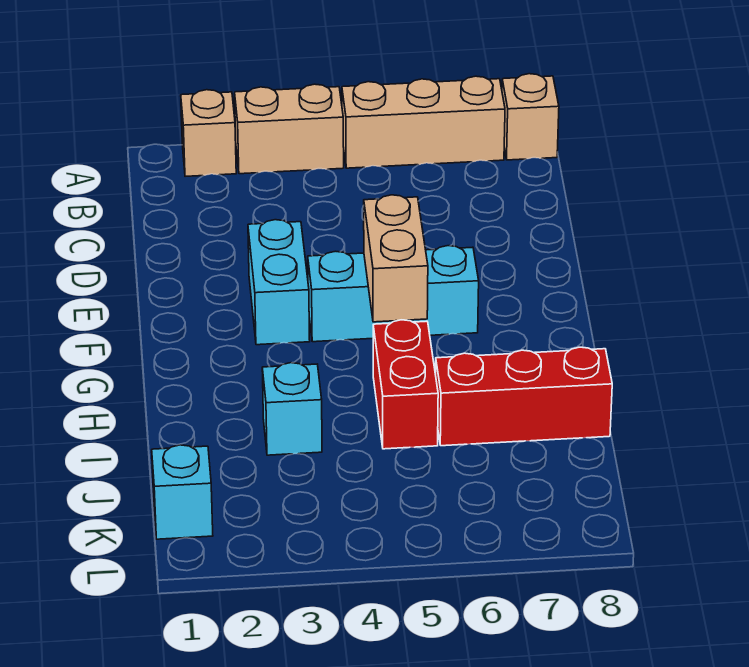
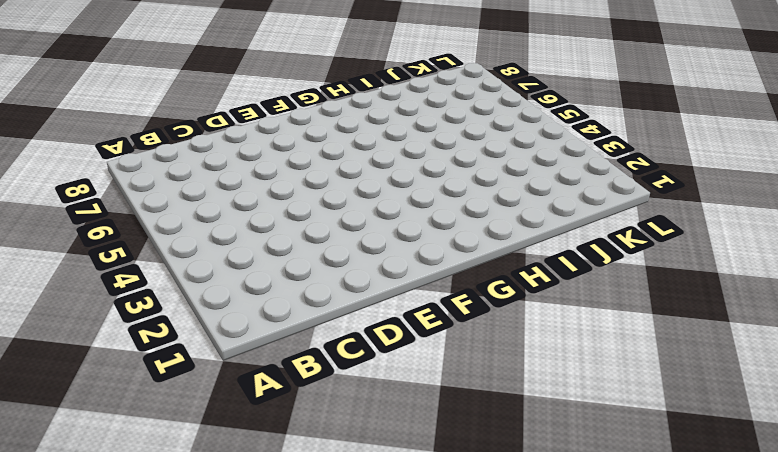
none -> tan 1x1 brick [181,90,236,176]
none -> tan 1x2 brick [235,84,344,174]

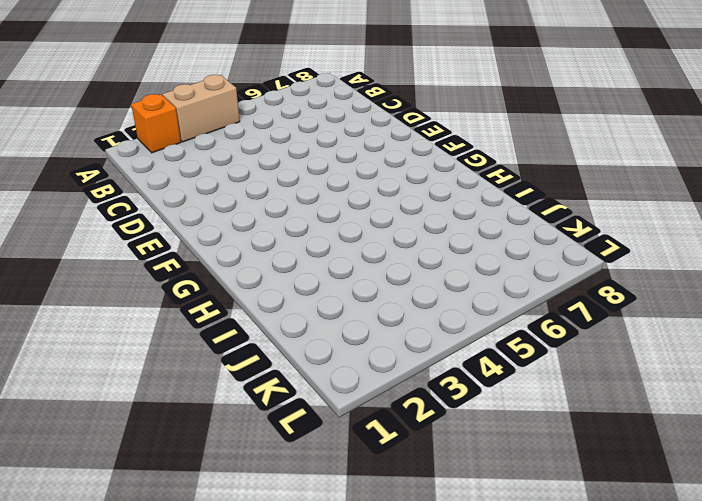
orange 1x1 brick [131,94,181,153] -> tan 1x1 brick [181,90,236,176]
none -> tan 1x3 brick [342,76,505,168]
none -> tan 1x1 brick [502,74,559,160]

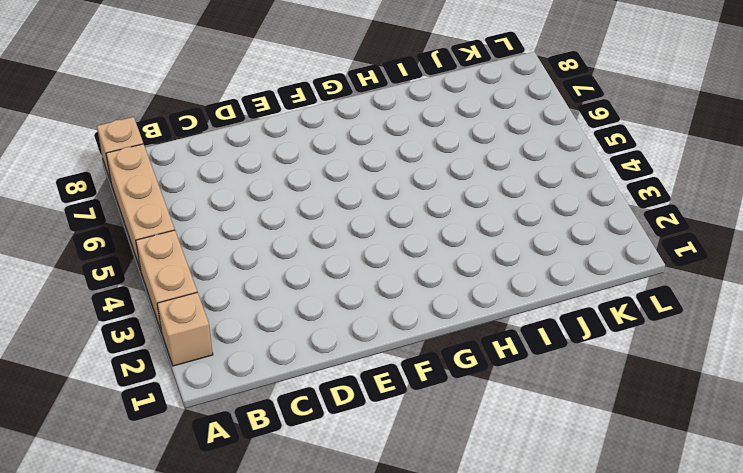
none -> cyan 1x2 brick [248,220,310,345]
none -> cyan 1x3 brick [308,246,479,342]

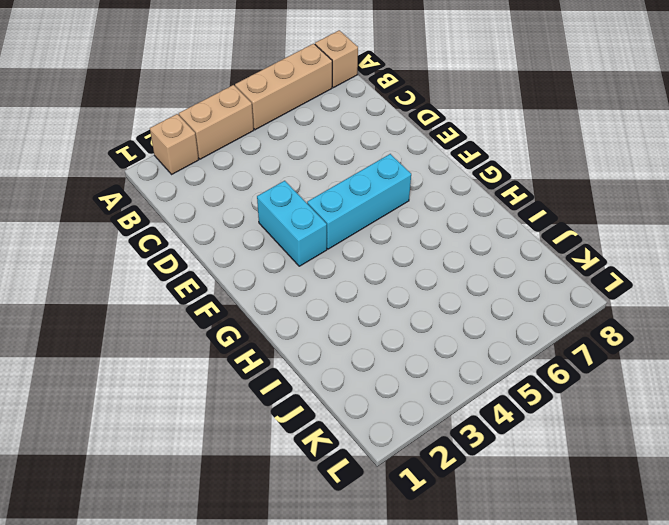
none -> red 1x2 brick [373,320,438,449]
none -> cyan 1x1 brick [262,363,322,455]

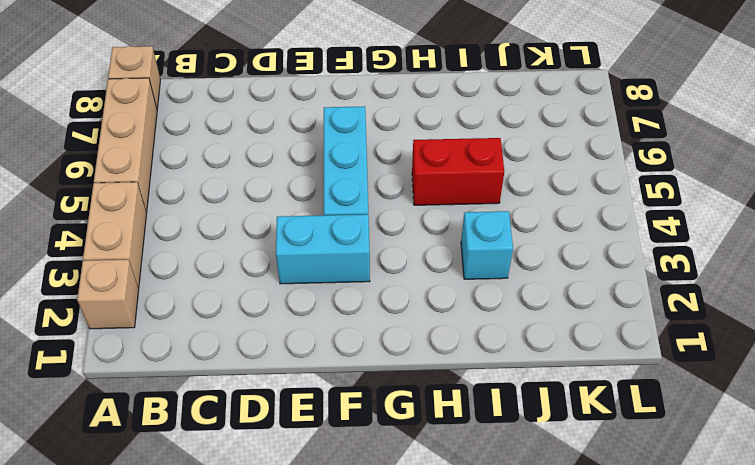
none -> red 1x3 brick [436,347,612,446]
none -> cyan 1x1 brick [152,445,213,539]

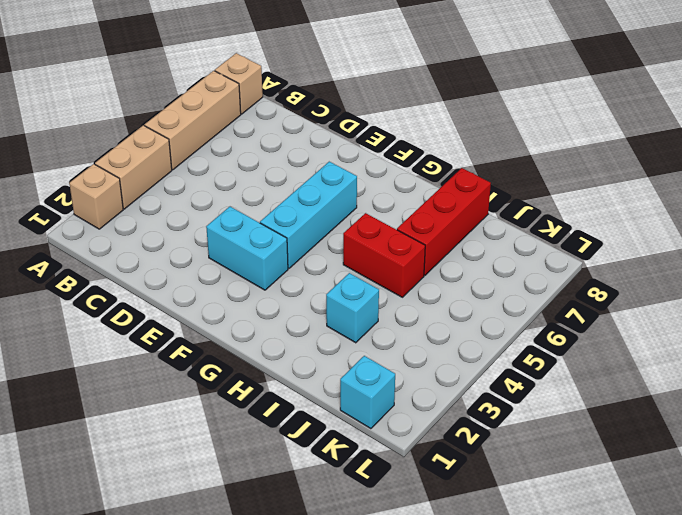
none -> tan 1x2 brick [364,195,428,322]

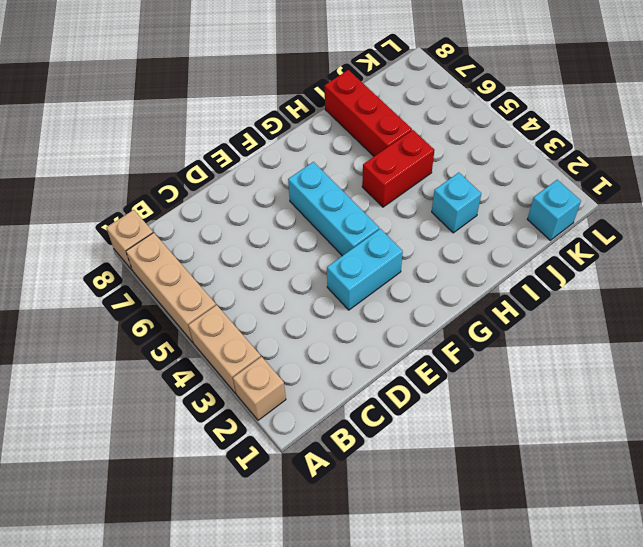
none -> tan 1x2 brick [364,195,428,322]

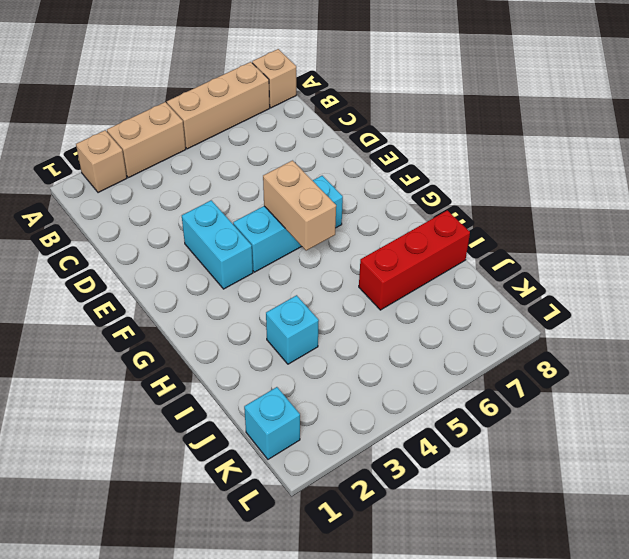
none -> red 1x2 brick [373,320,438,449]

